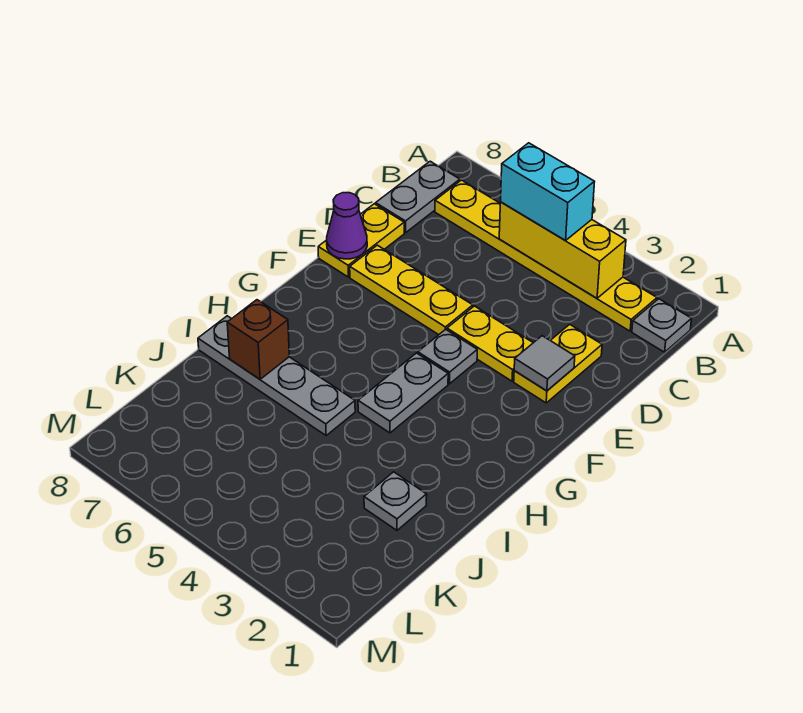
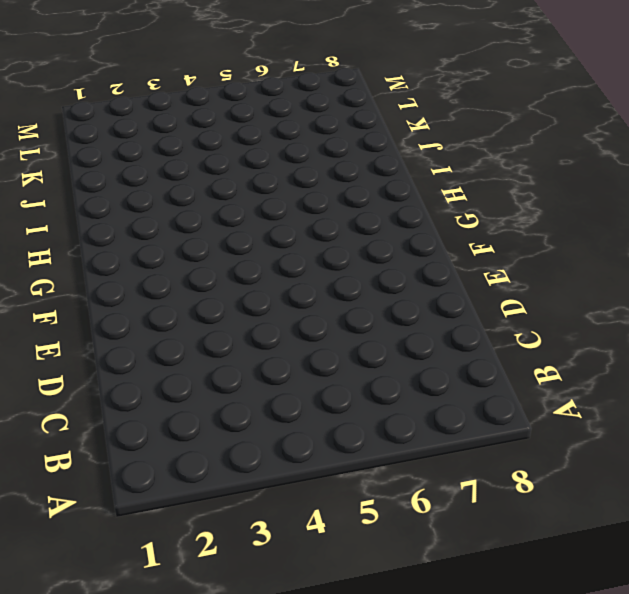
none -> grey 1x1 plate [632,299,691,352]
none -> yellow 1x6 plate [435,180,657,331]
none -> grey 1x2 plate [376,161,460,233]

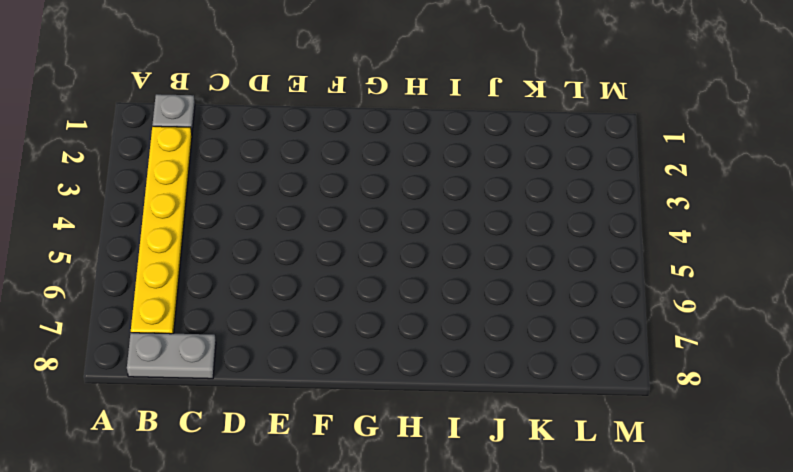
none -> yellow 1x2 plate [514,324,602,403]
none -> yellow 1x2 plate [318,204,404,277]
none -> yellow 1x2 plate [447,306,533,381]

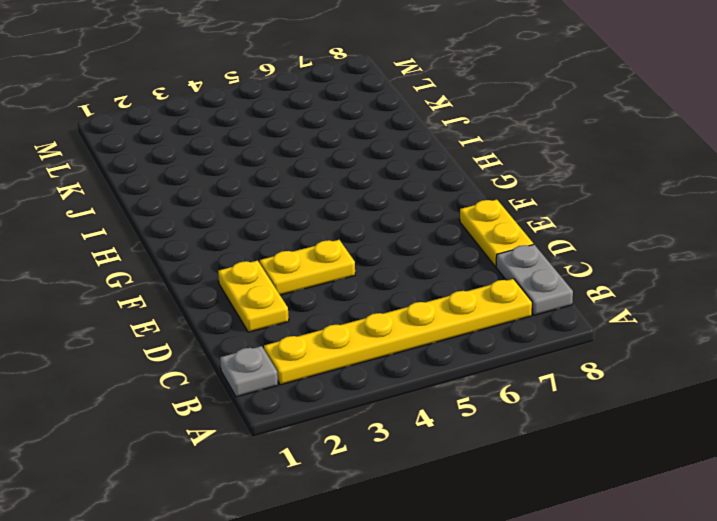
none -> yellow 1x3 plate [350,245,473,335]
none -> grey 1x1 plate [418,329,477,384]
none -> grey 1x2 plate [358,353,448,433]

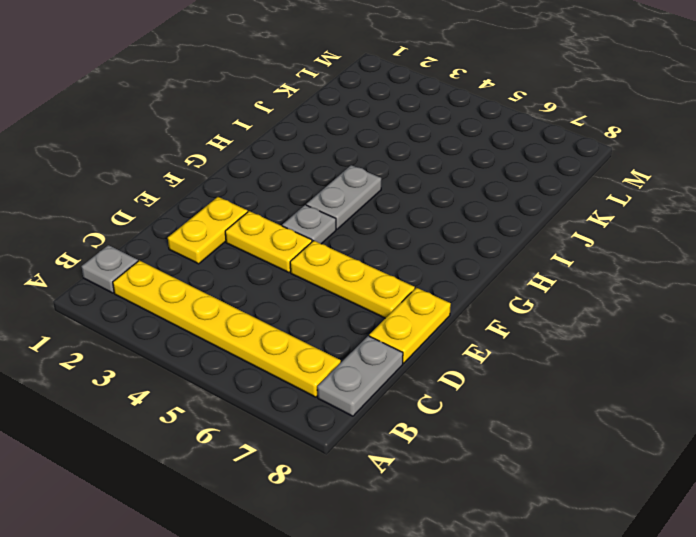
none -> grey 1x4 plate [198,316,355,435]
none -> grey 1x1 plate [364,472,427,530]
none -> yellow 1x3 brick [499,202,626,298]

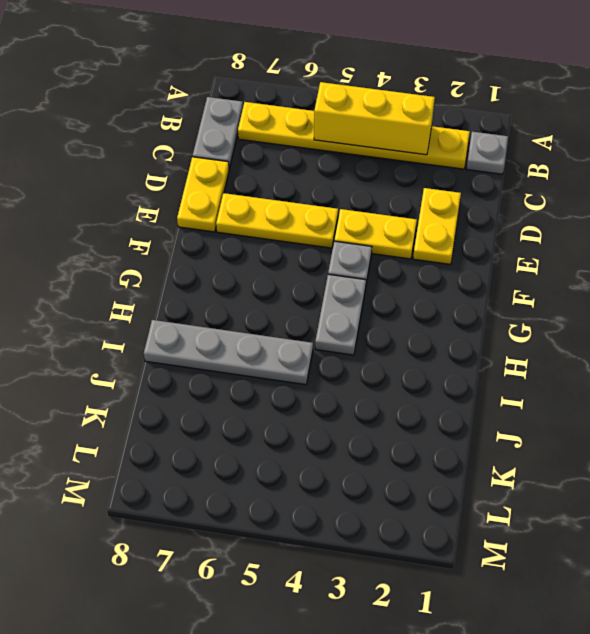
none -> grey 1x1 plate [364,472,427,530]
none -> grey 1x1 tile [514,336,575,391]
none -> purple 1x1 cone [327,193,367,259]

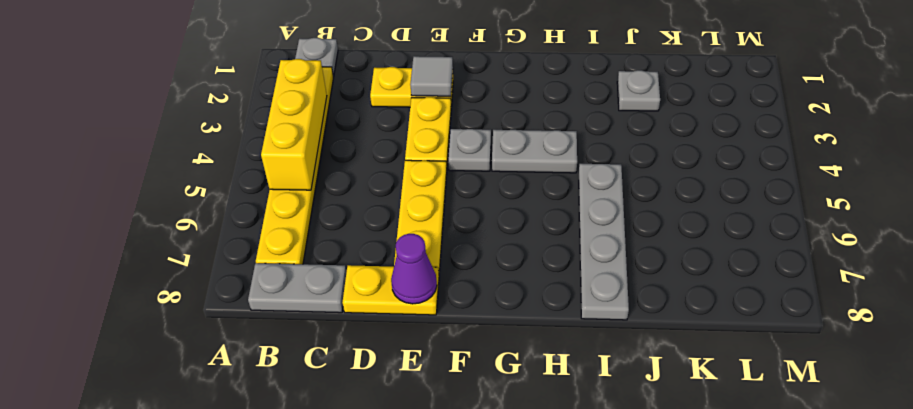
none -> brown 1x1 brick [227,300,289,379]
none -> cyan 1x2 brick [501,143,594,241]

